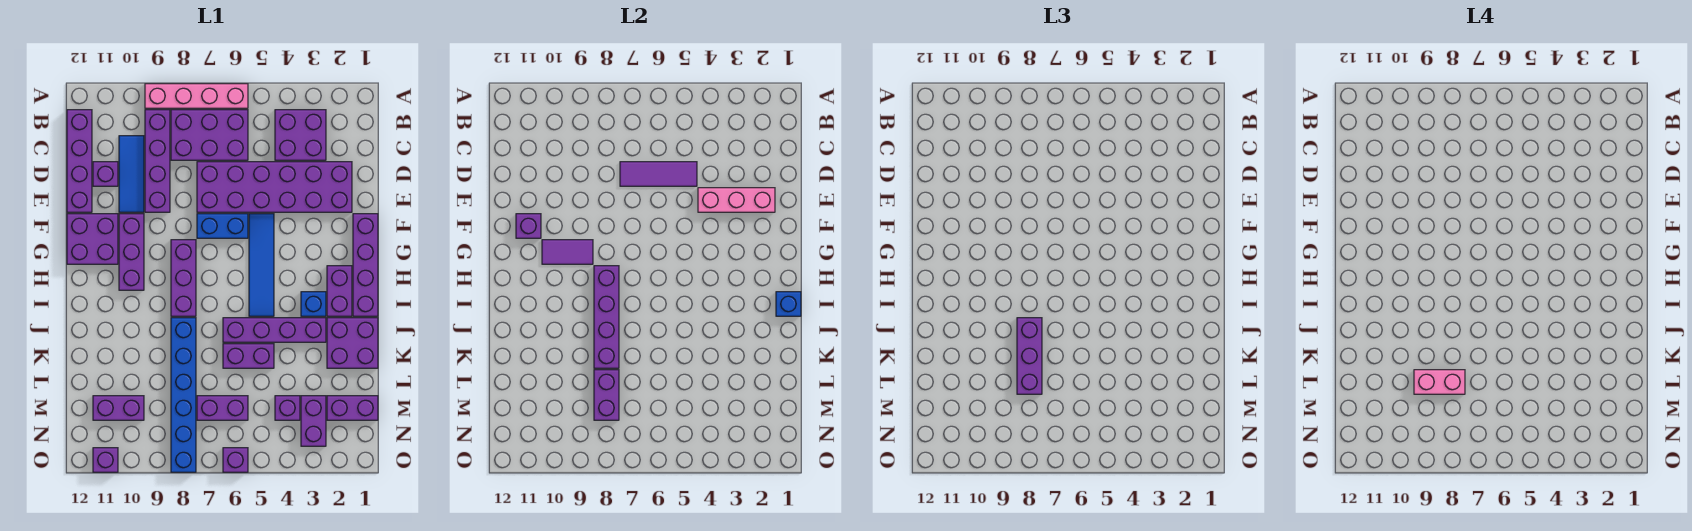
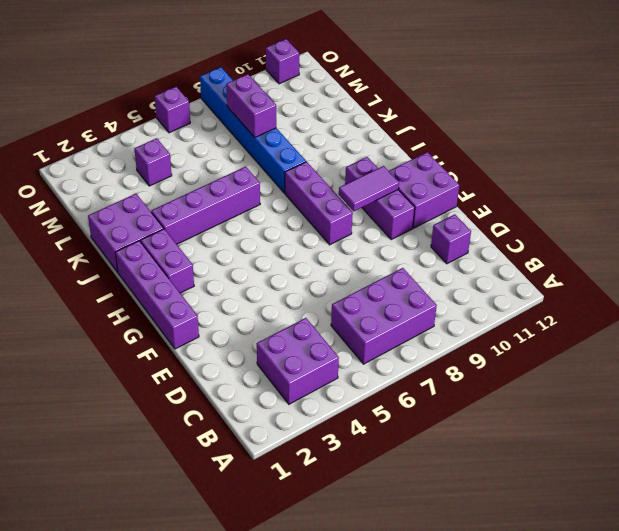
none -> pink 1x4 brick [145,84,248,108]
none -> purple 1x4 brick [145,110,170,212]
none -> purple 1x4 brick [67,110,92,212]
none -> blue 1x3 tile [119,136,144,212]

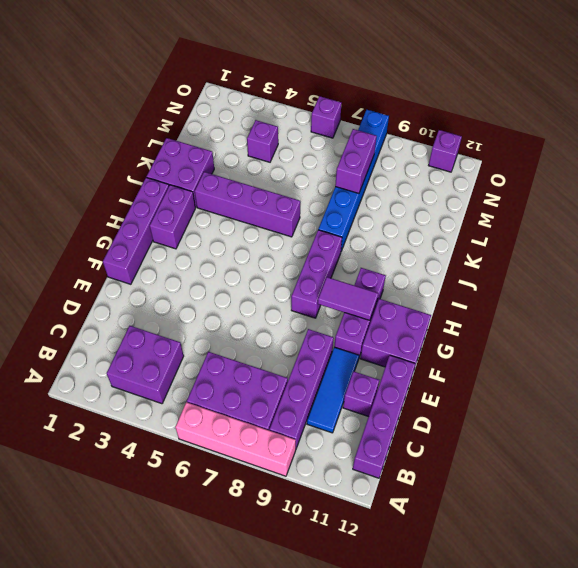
none -> purple 2x6 brick [197,162,352,212]
none -> blue 1x4 tile [249,214,274,316]
none -> blue 1x2 brick [197,214,248,238]
none -> blue 1x1 brick [301,292,326,316]

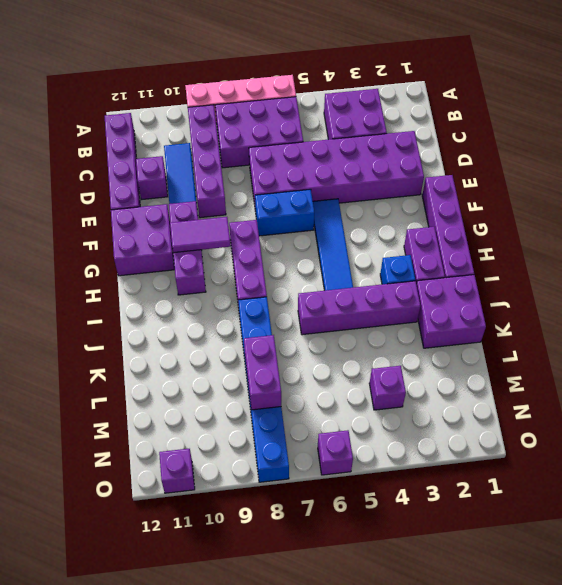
none -> purple 1x2 brick [223,344,274,368]
none -> purple 1x2 brick [327,396,378,420]
none -> purple 1x2 brick [301,396,326,446]
none -> purple 1x2 brick [197,396,248,420]

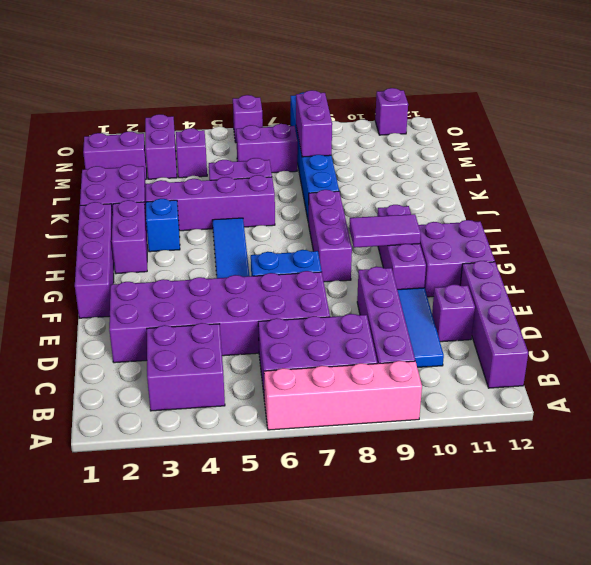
none -> purple 1x2 brick [93,396,144,420]
none -> purple 1x3 tile [620,162,697,186]
none -> pink 1x3 brick [698,188,775,212]
none -> purple 1x1 brick [516,214,541,238]

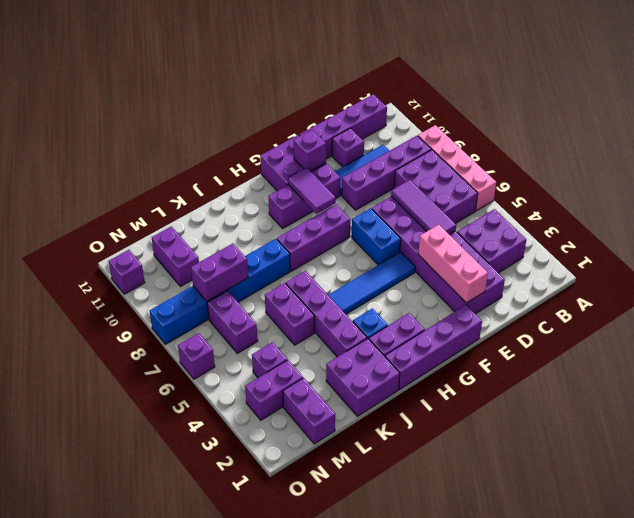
none -> purple 1x4 brick [594,266,619,368]
none -> blue 1x1 brick [776,292,801,316]
none -> purple 1x3 brick [1017,318,1042,394]
none -> pink 1x2 brick [1414,370,1465,394]

